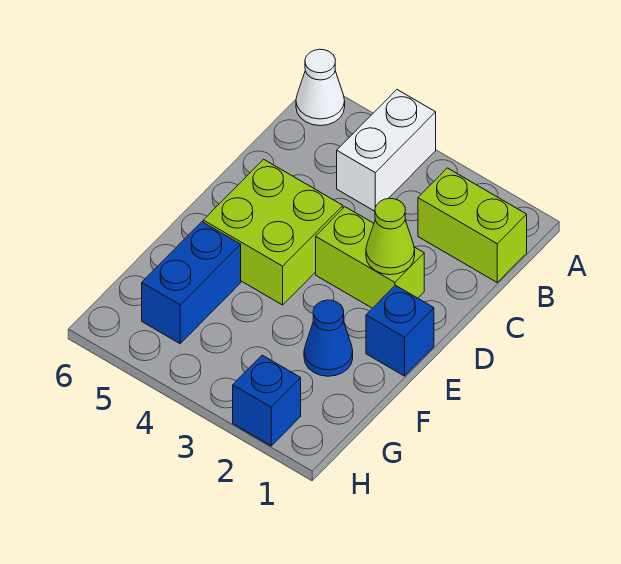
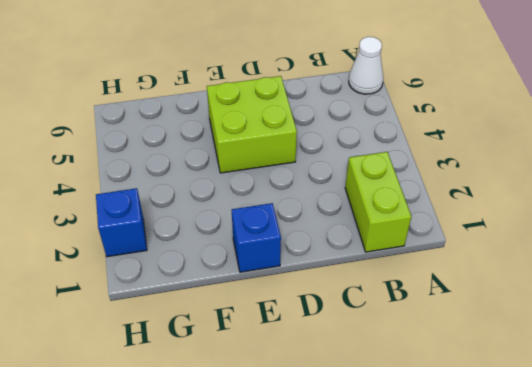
none -> white 1x2 brick [337,90,436,211]
none -> lime 1x2 brick [316,207,424,308]

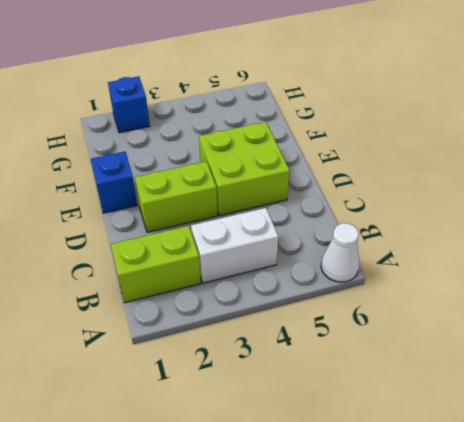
white 1x2 brick [191,208,279,283] -> white 1x2 brick turned to [337,90,436,211]
none -> blue 1x1 cone [304,300,353,376]
none -> blue 1x2 brick [142,222,241,344]

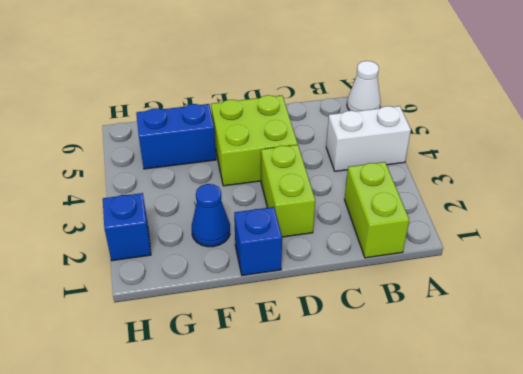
none -> lime 1x1 cone [366,198,415,275]

